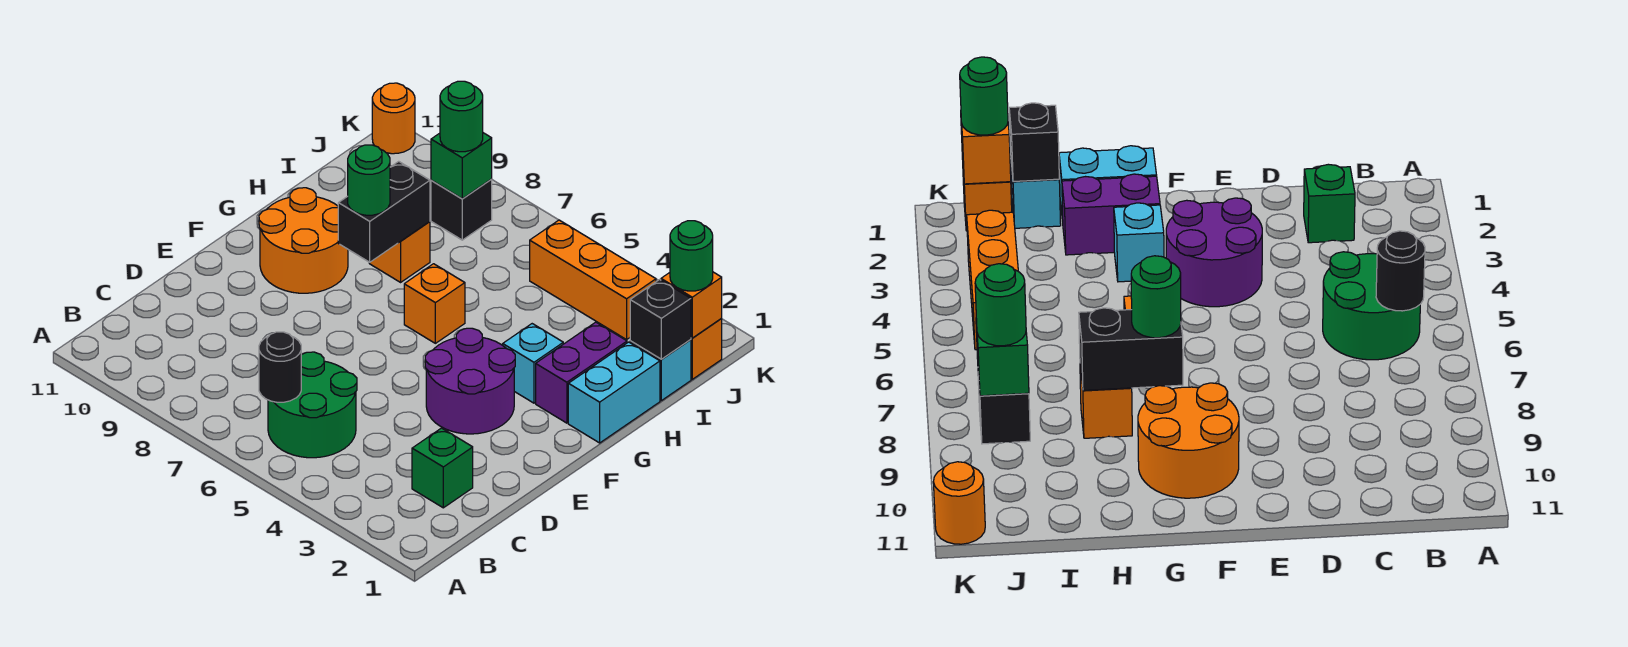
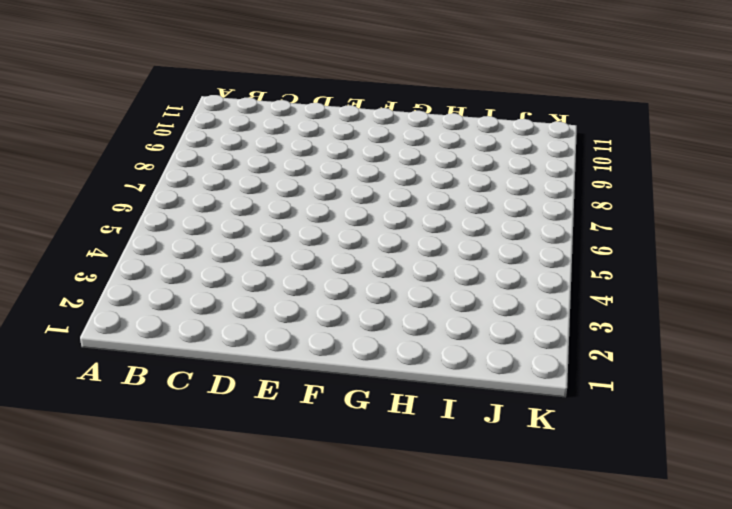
none -> green 2x2 round brick [268,352,357,458]
none -> green 1x1 brick [412,428,473,508]
none -> purple 2x2 round brick [425,328,515,434]

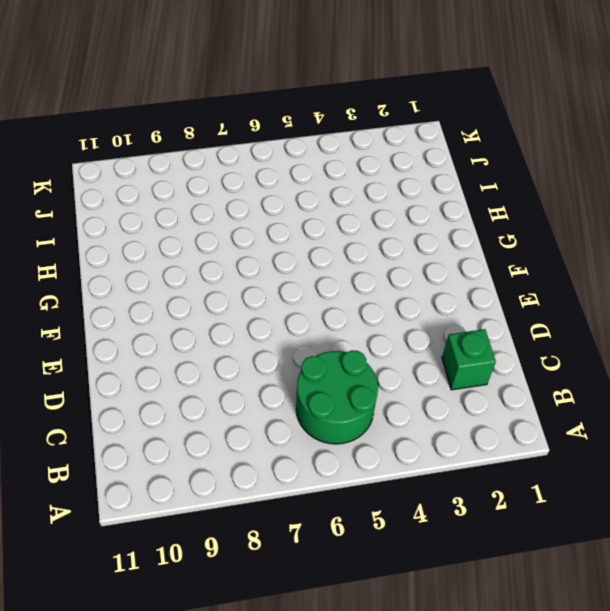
none -> purple 2x2 round brick [425,328,515,434]
none -> orange 2x2 round brick [259,188,348,293]
none -> cyan 1x2 brick [568,342,660,443]

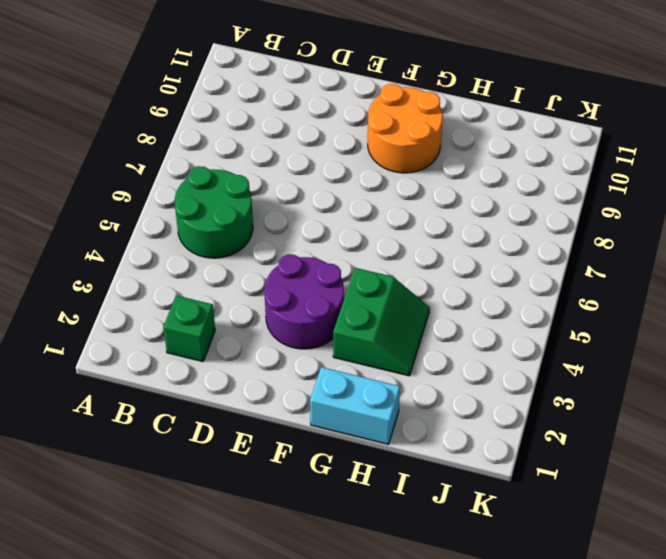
green 2x2 slope [333,268,430,376] -> cyan 1x1 brick [503,324,563,403]
none -> purple 1x2 brick [536,322,627,423]
none -> orange 1x1 brick [404,264,465,343]
none -> orange 1x1 brick [369,222,430,282]

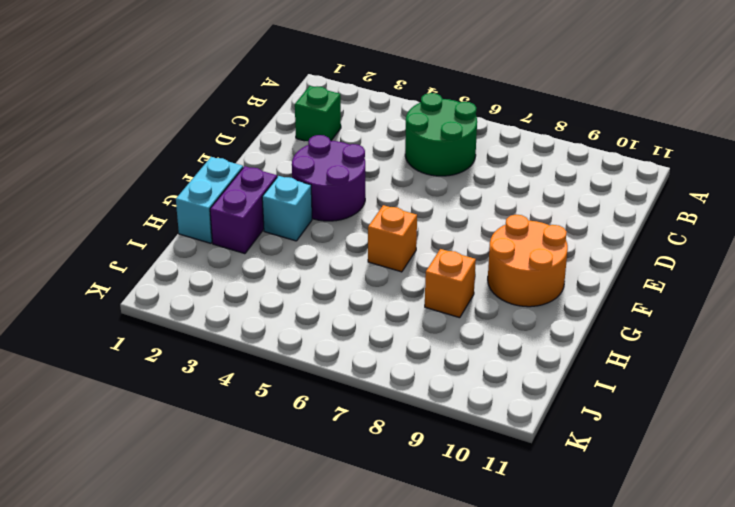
none -> cyan 1x1 brick [630,340,691,401]
none -> orange 1x1 brick [691,318,722,379]
none -> orange 1x3 brick [530,220,656,340]

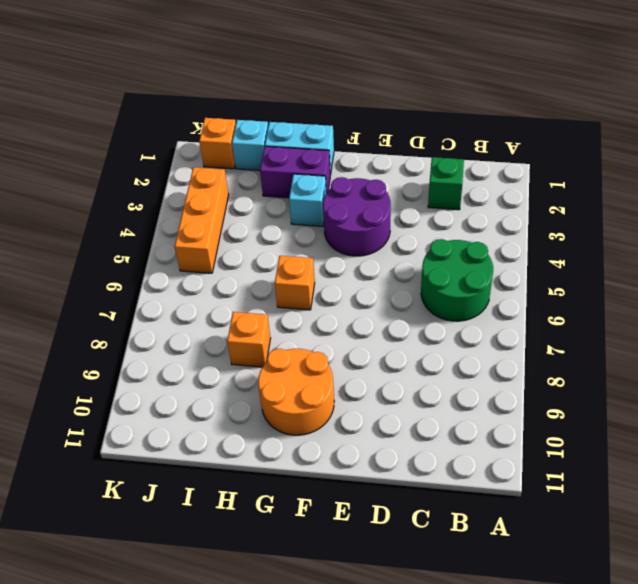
none -> black 1x1 brick [431,179,492,240]
none -> orange 1x1 round brick [372,83,415,154]
none -> black 1x1 round brick [259,332,301,402]

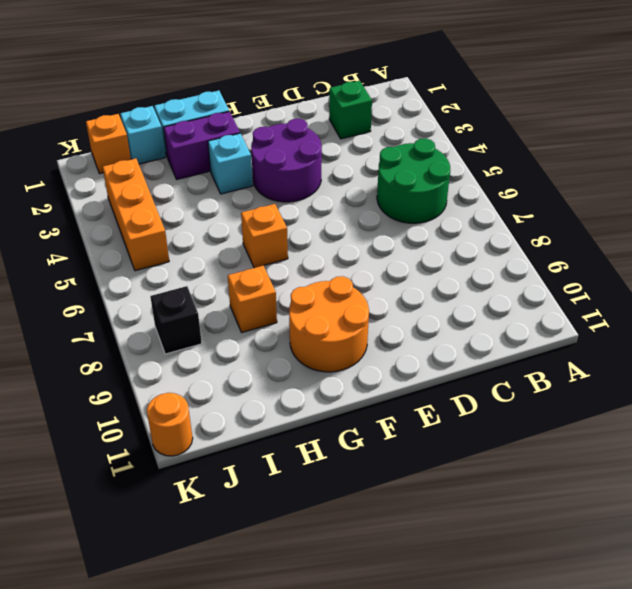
none -> black 1x1 round brick [259,332,301,402]
none -> black 1x2 brick [338,161,430,262]
none -> black 1x1 brick [630,280,691,359]

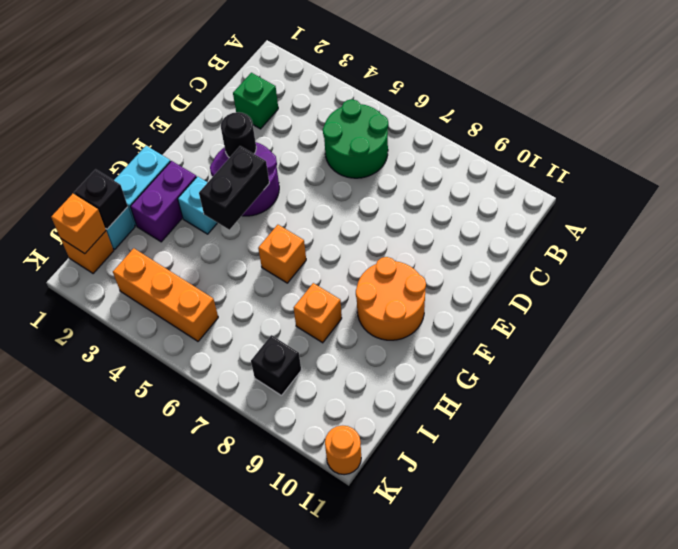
black 1x1 round brick [221,112,256,158] -> black 1x1 round brick moved to [259,332,301,402]
black 1x2 brick [199,146,269,230] -> black 1x2 brick moved to [338,161,430,262]
none -> green 1x1 brick [431,133,492,199]
none -> green 1x1 round brick [348,145,390,215]
none -> green 1x1 round brick [670,221,713,291]

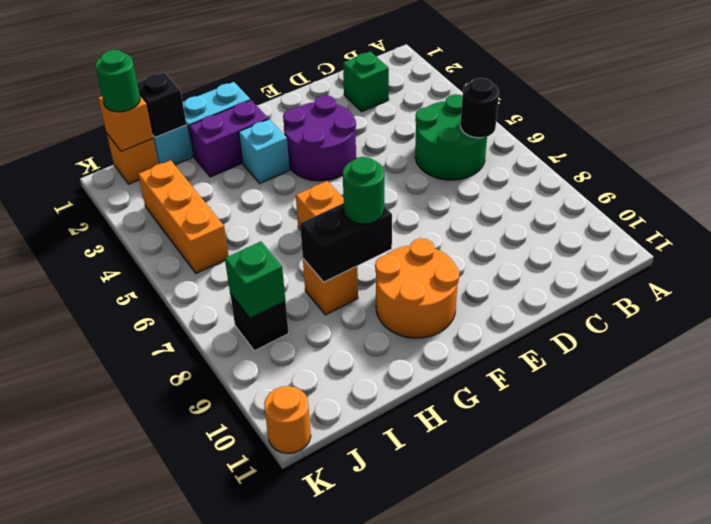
none -> green 1x1 round brick [440,81,483,152]

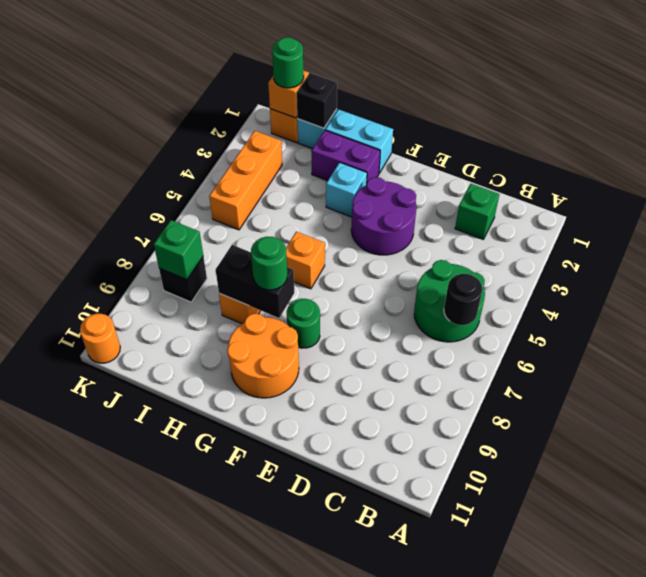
green 1x1 round brick [287,299,320,348] -> green 1x1 round brick moved to [440,81,483,152]

